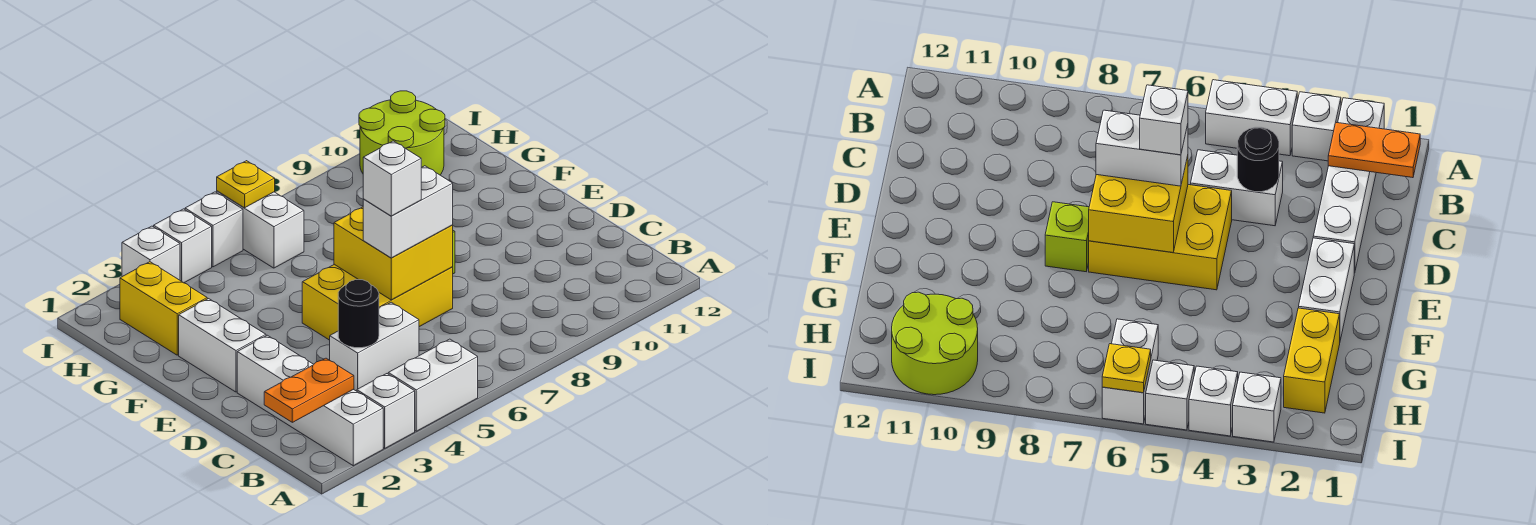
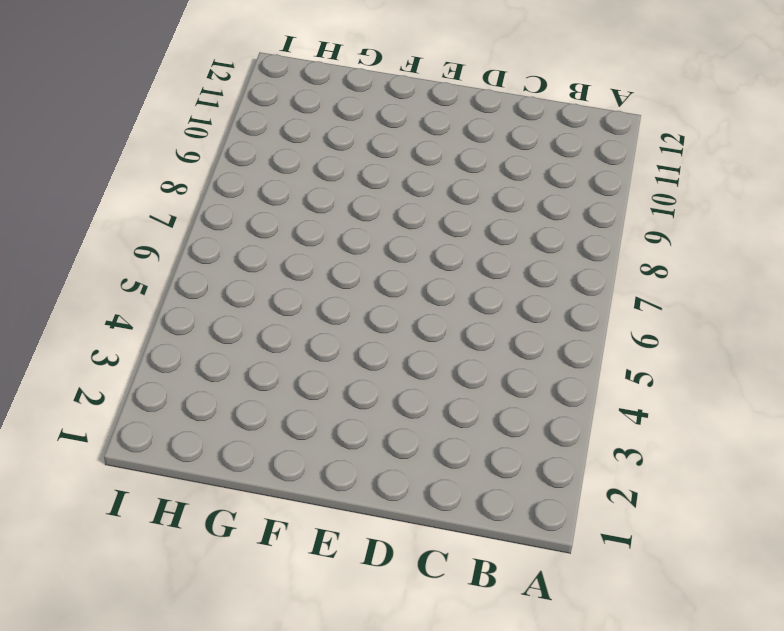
none -> white 1x4 brick [237,335,383,466]
none -> white 1x1 brick [357,374,415,448]
none -> white 1x2 brick [388,339,478,431]

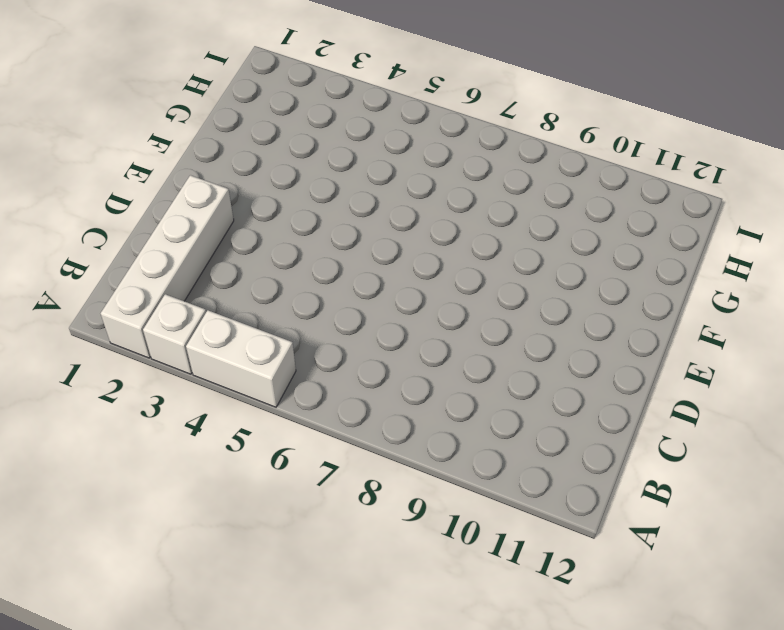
none -> white 1x2 brick [330,302,419,391]
none -> yellow 2x3 brick [302,264,453,340]
none -> white 1x2 brick [179,299,266,392]

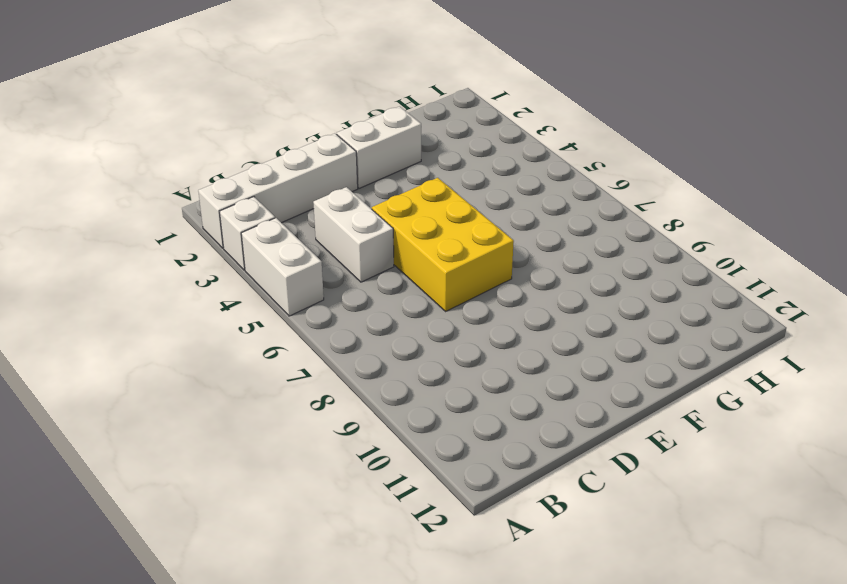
none -> lime 1x1 brick [1045,202,1089,272]
none -> yellow 1x2 brick [120,262,207,355]
none -> white 1x2 brick [217,191,304,268]

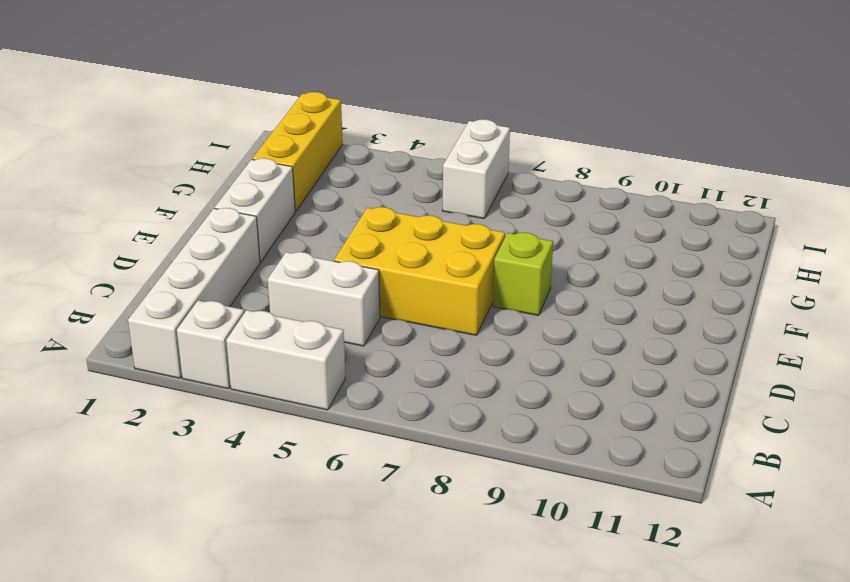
yellow 1x3 brick [252,92,343,212] -> yellow 1x2 brick [120,262,207,355]
none -> lime 2x2 round brick [359,91,445,175]
none -> white 1x1 brick [122,226,180,280]
none -> white 1x1 brick [154,209,212,283]

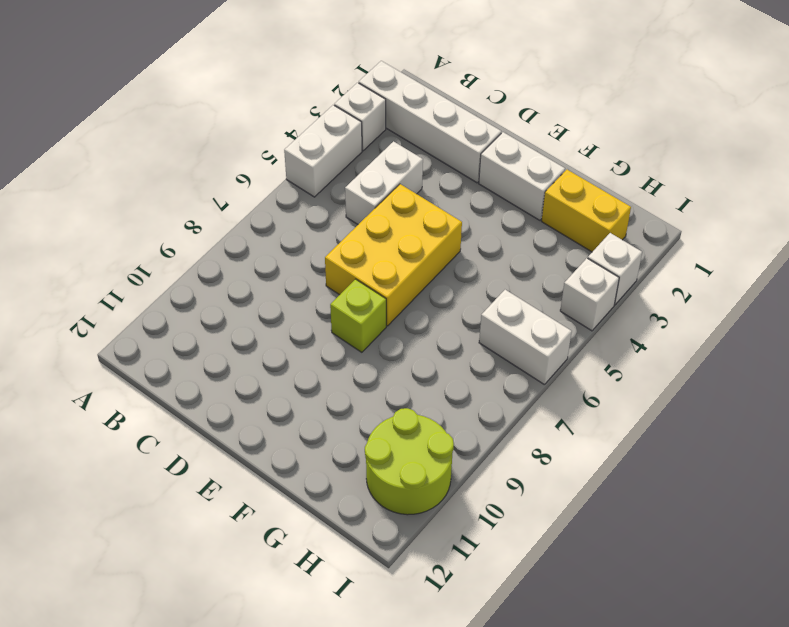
none -> white 1x1 brick [185,192,243,267]
none -> orange 1x2 plate [264,358,354,422]
none -> black 1x1 round brick [338,280,379,348]

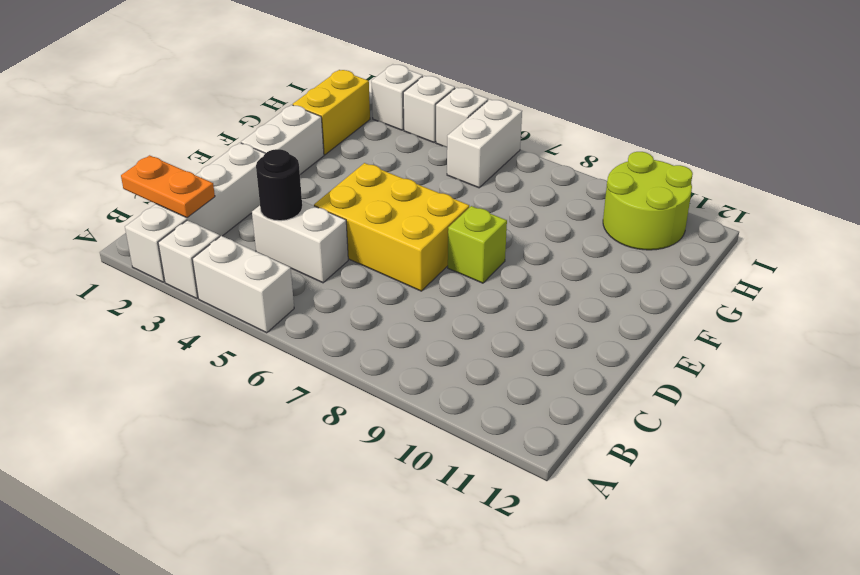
none -> yellow 2x2 brick [334,207,453,300]
none -> yellow 1x1 plate [217,161,275,208]
none -> white 1x2 brick [363,166,453,258]

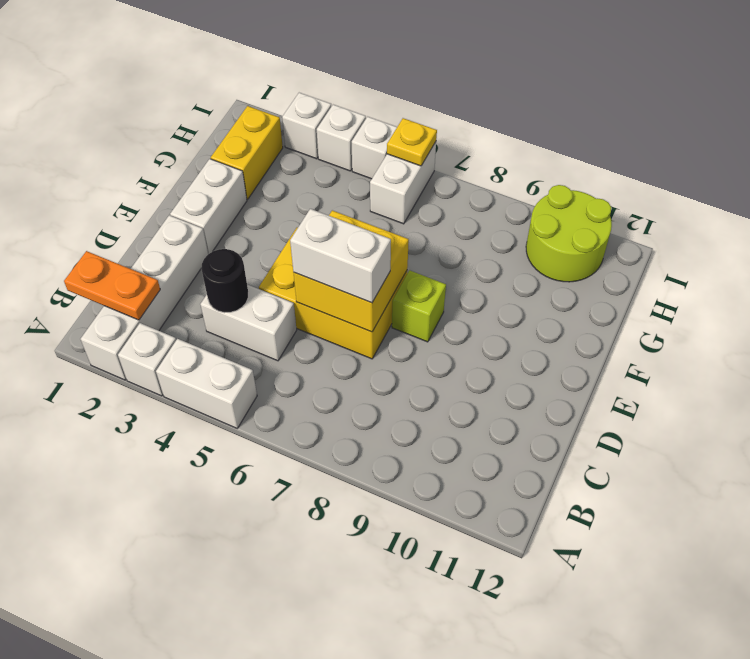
none -> white 1x1 brick [363,141,422,216]

